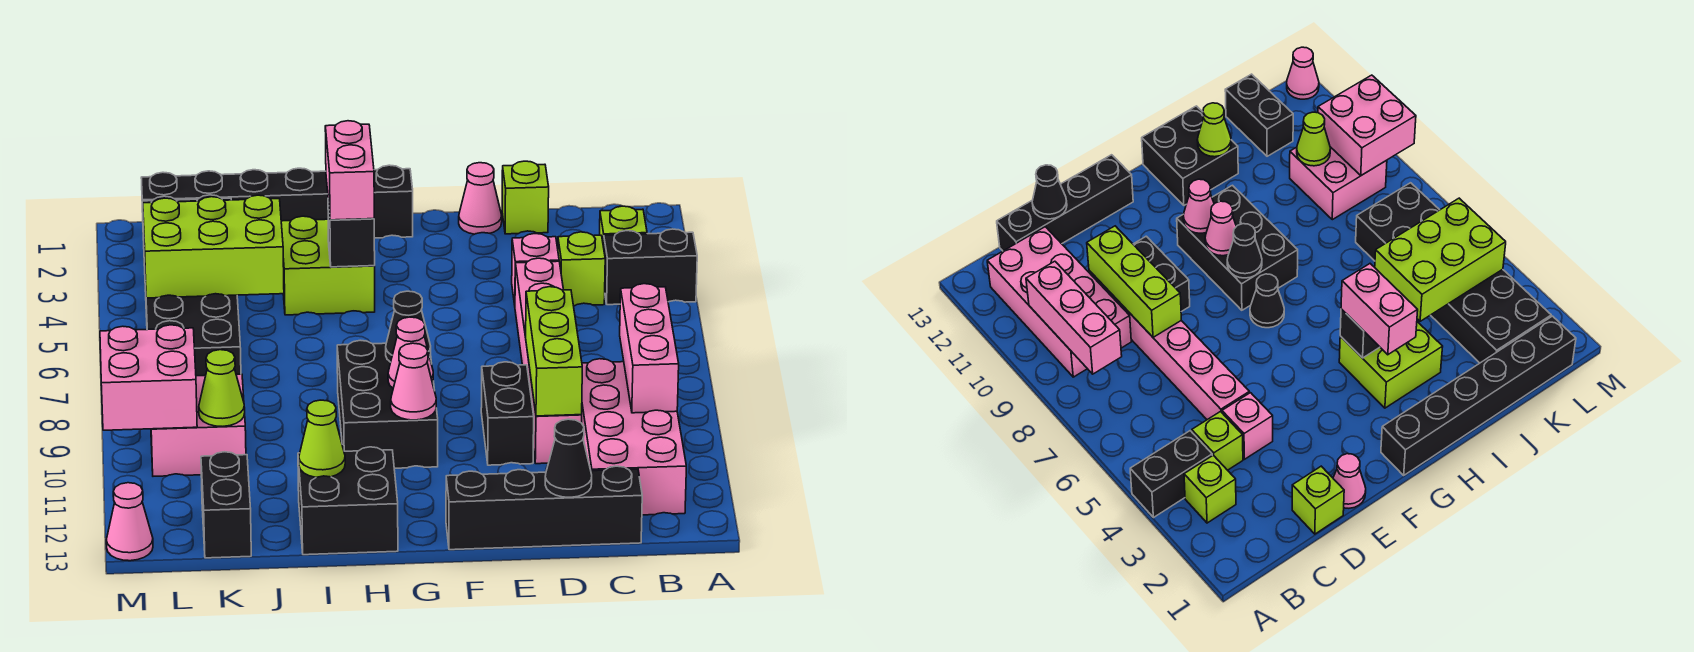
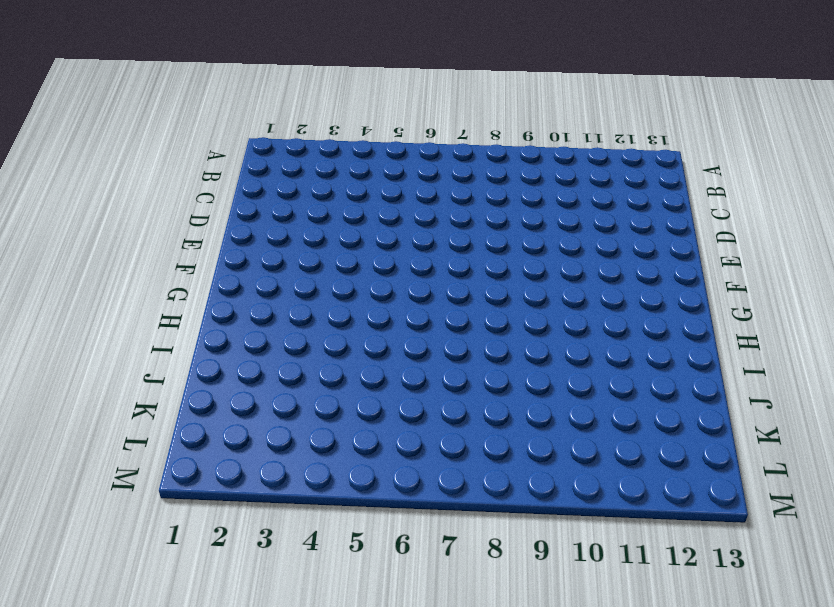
none -> black 1x2 brick [604,229,697,305]
none -> lime 1x1 brick [600,206,647,247]
none -> pink 2x4 brick [582,359,686,515]
none -> lime 1x1 brick [558,232,605,306]

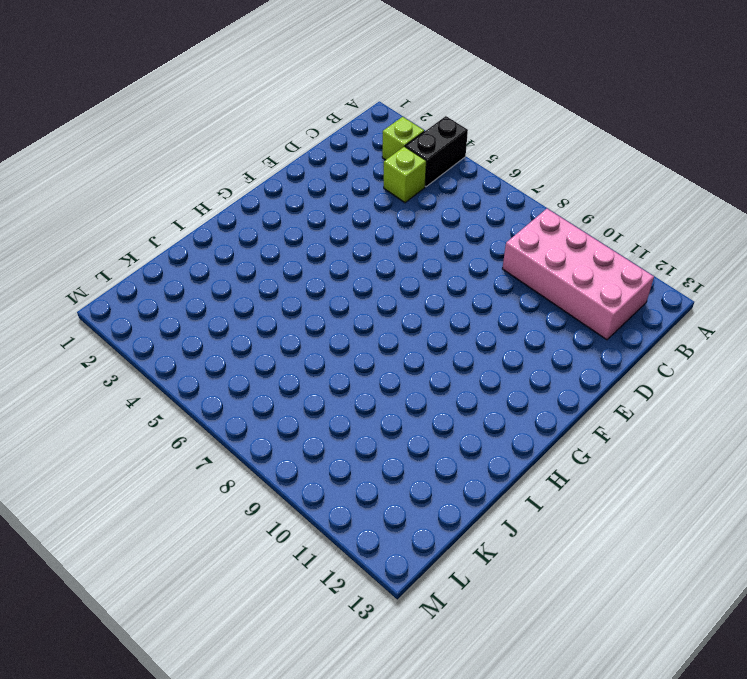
none -> black 1x4 brick [446,466,642,550]
none -> lime 1x1 brick [502,161,549,234]
none -> pink 1x1 brick [512,234,559,305]
none -> pink 1x6 brick [515,258,582,464]

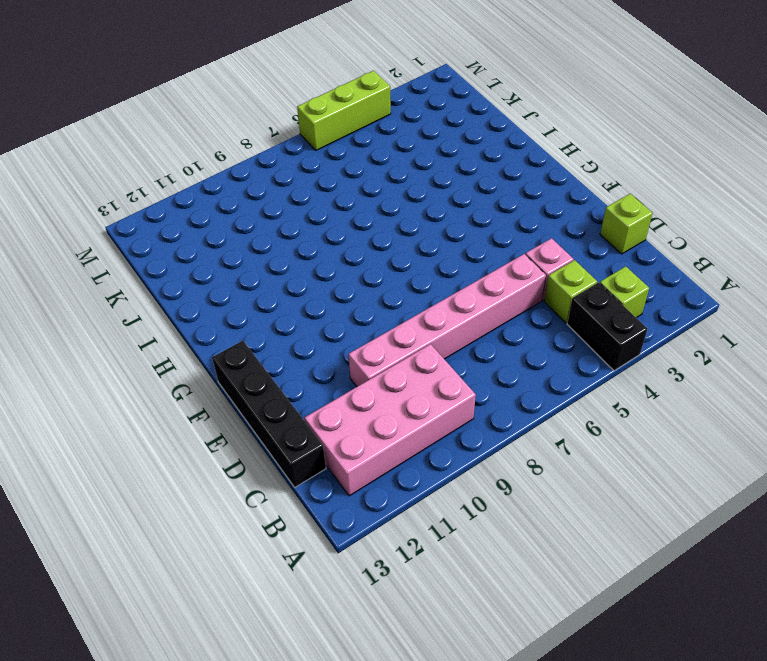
lime 1x3 brick [297,71,391,150] -> lime 1x3 brick moved to [526,287,582,416]
none -> pink 1x1 cone [459,163,502,234]
none -> black 1x2 brick [481,362,534,465]
none -> black 1x6 brick [141,165,413,240]
none -> black 1x1 cone [1250,274,1284,328]

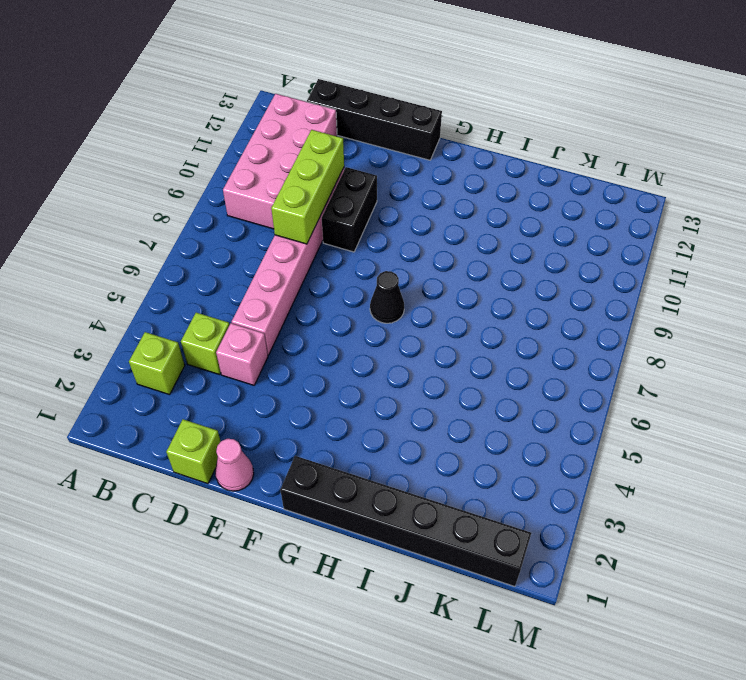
none -> black 1x2 brick [604,229,697,305]
none -> black 2x3 brick [337,340,438,468]
none -> lime 2x2 brick [281,216,375,315]
none -> black 2x2 brick [298,447,398,555]

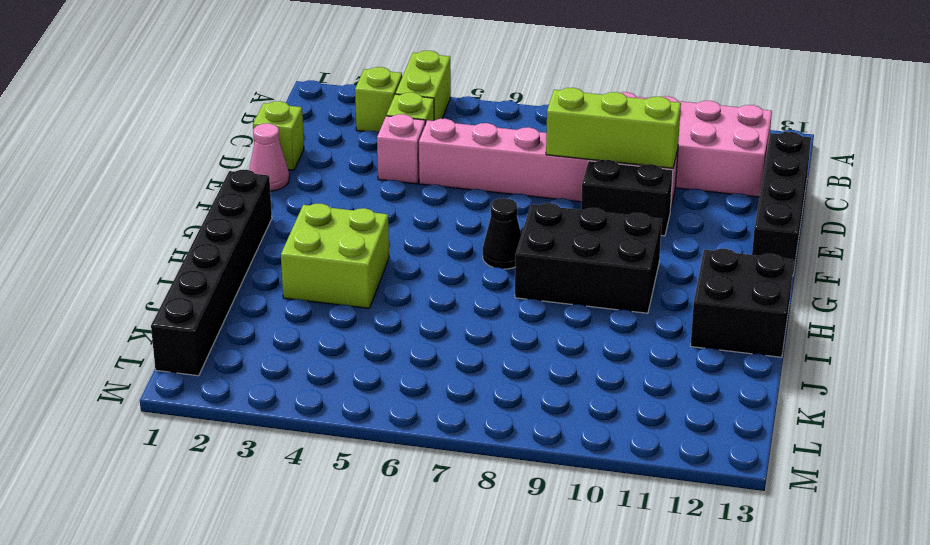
lime 1x2 brick [396,51,451,120] -> black 1x2 brick [604,229,697,305]
none -> black 2x6 brick [142,195,241,376]
none -> pink 2x2 brick [151,374,246,476]
none -> black 1x2 brick [201,452,251,558]
none -> pink 1x1 cone [106,483,153,561]

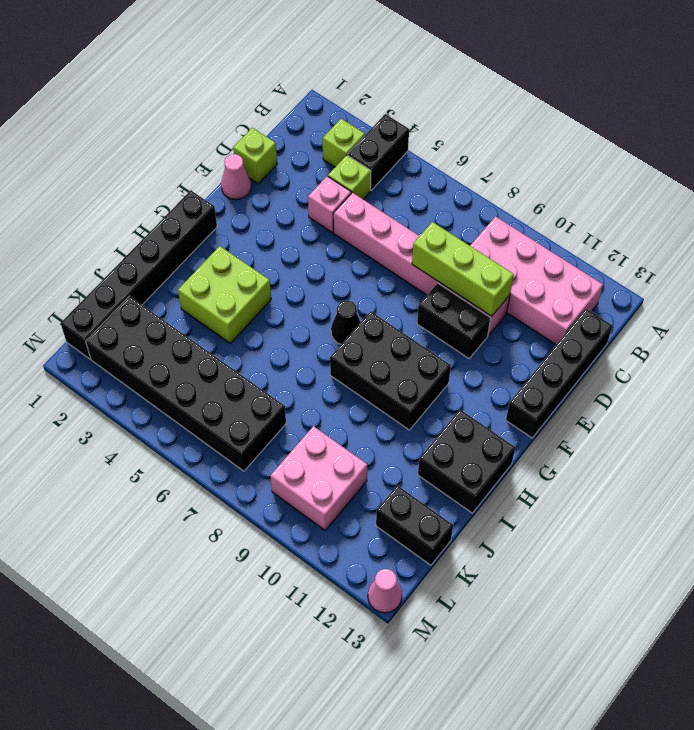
none -> pink 1x3 brick [620,284,679,413]
none -> black 1x1 cone [545,419,592,497]
none -> black 1x1 cone [386,291,431,362]
none -> pink 1x1 cone [388,317,433,388]

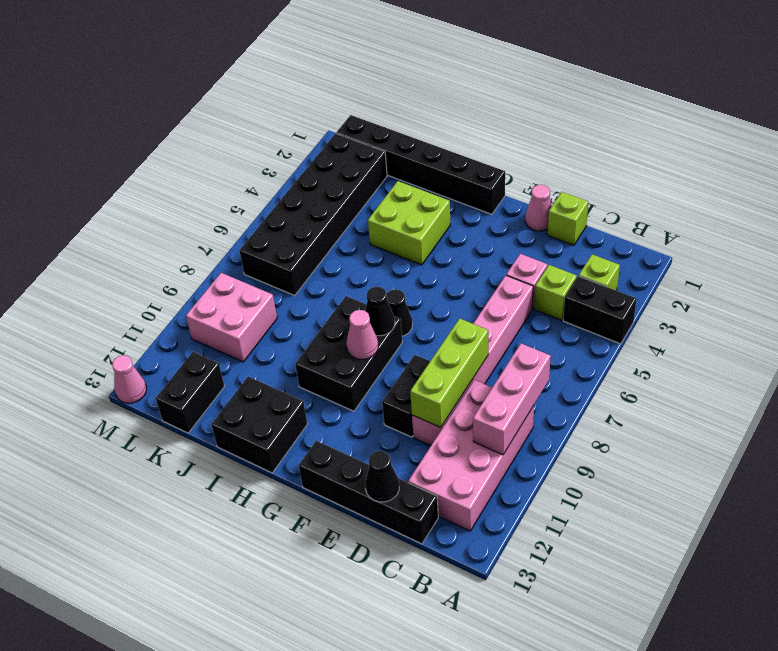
none -> pink 1x1 cone [391,343,436,420]
none -> black 1x1 brick [328,202,375,267]
none -> lime 1x1 cone [299,400,345,477]
none -> lime 2x3 brick [143,195,284,298]

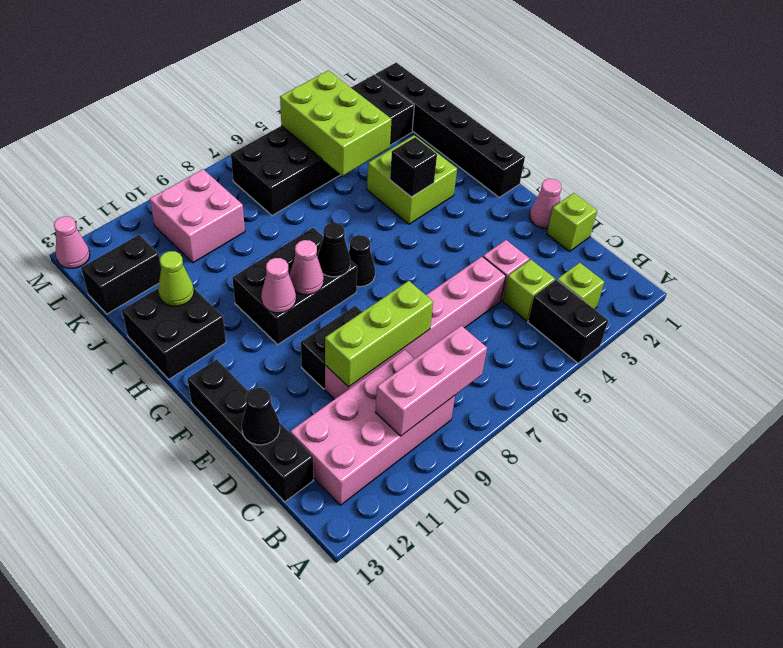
none -> lime 1x1 cone [199,350,245,426]
none -> pink 2x2 brick [100,325,197,430]
none -> pink 1x2 brick [325,121,374,220]

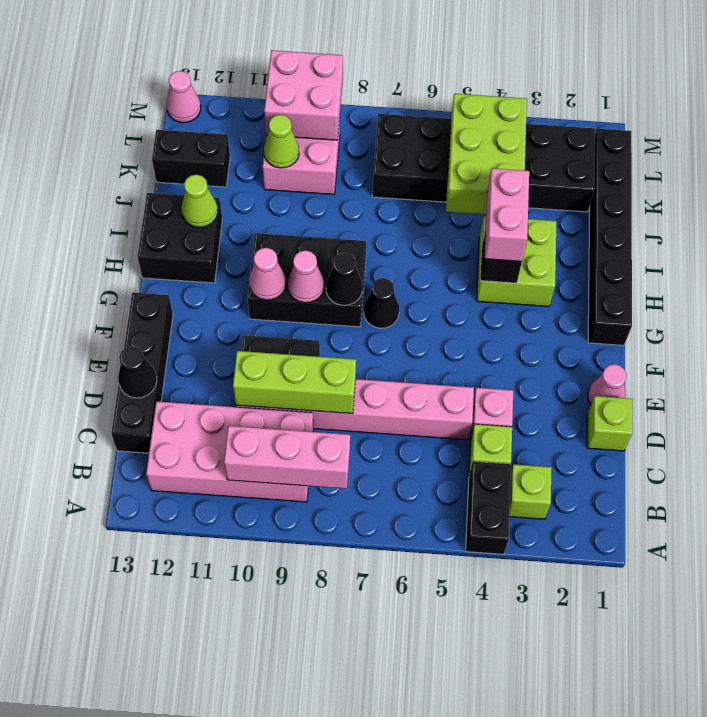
pink 1x2 brick [485,168,529,261] -> pink 1x2 brick turned to [325,121,374,220]

